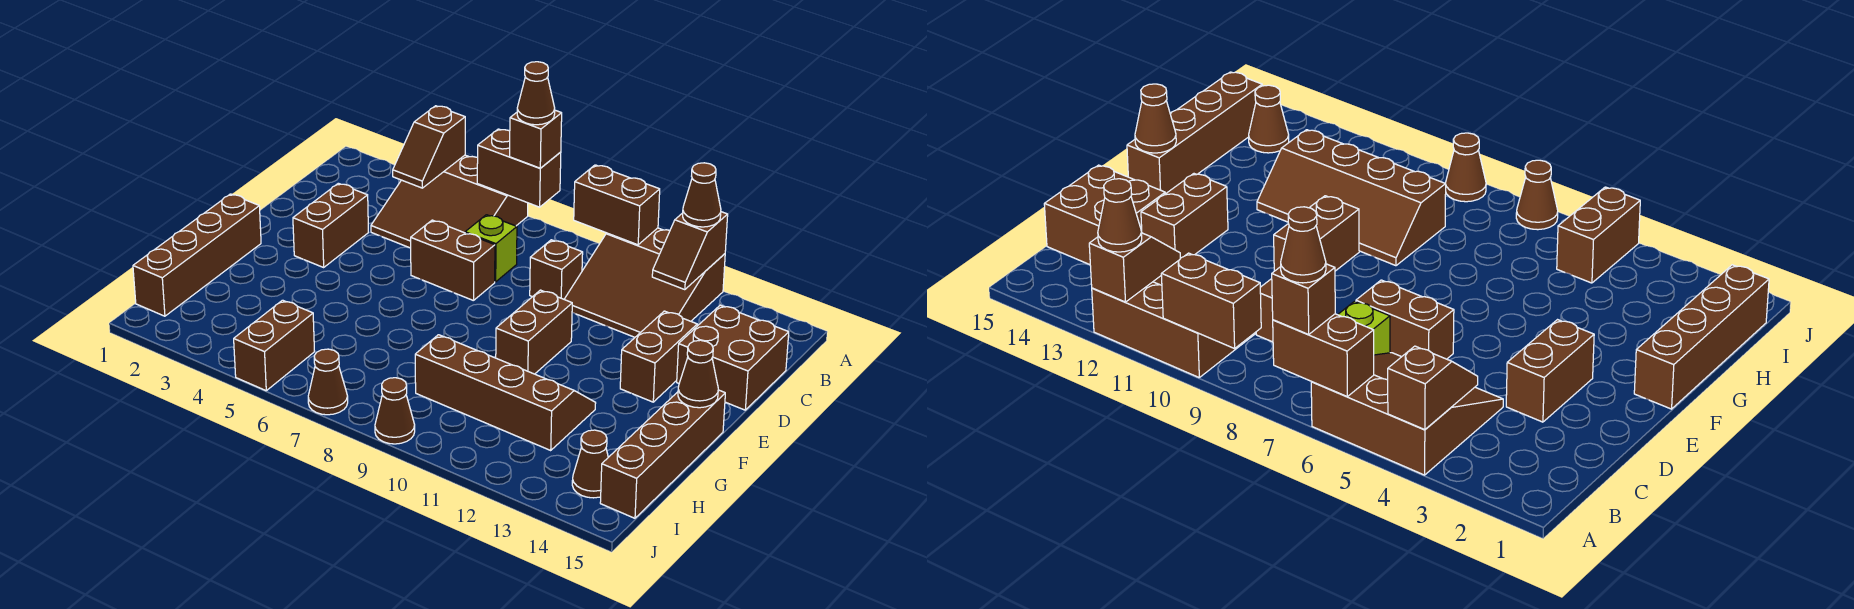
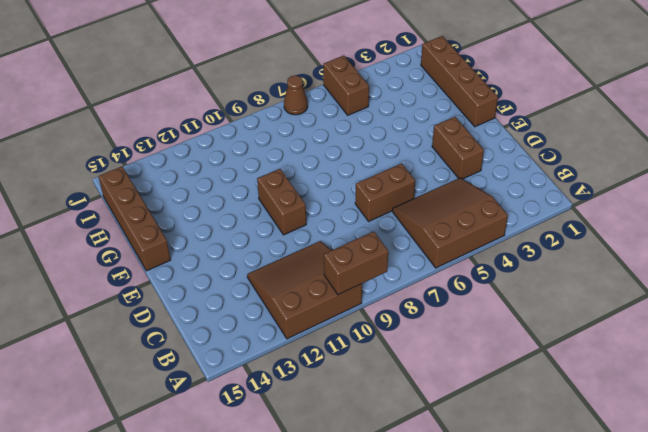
none -> lime 1x1 brick [465,215,517,282]
none -> brown 1x1 brick [530,240,583,299]
none -> brown 2x2 brick [677,305,789,410]

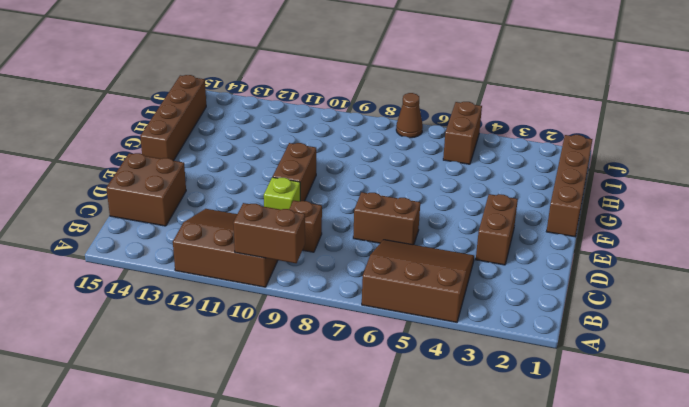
lime 1x1 brick [264,177,300,210] -> lime 1x1 brick moved to [465,215,517,282]
none -> brown 1x2 brick [620,311,697,402]
none -> brown 2x4 slope [415,335,596,450]
none -> brown 1x1 cone [572,430,608,498]

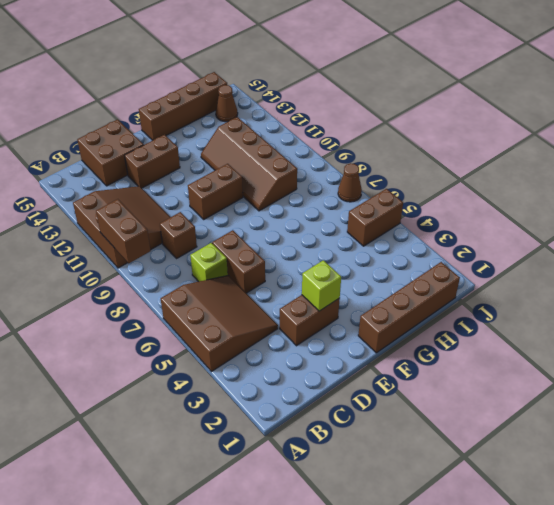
lime 1x1 brick [302,260,341,311] -> none
none -> brown 1x1 cone [375,378,415,444]
none -> brown 1x2 slope [393,106,465,188]
none -> brown 1x2 brick [477,129,561,207]

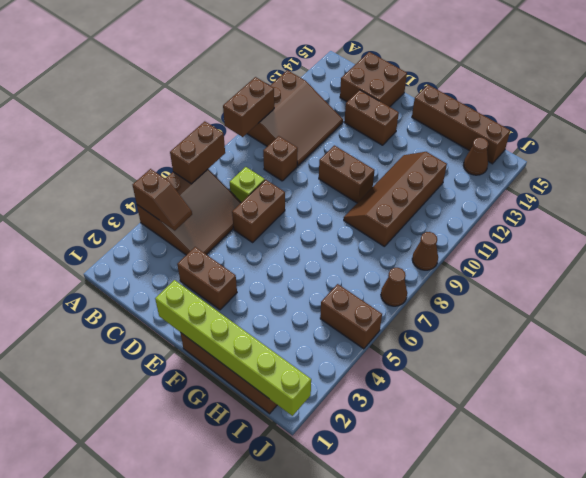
lime 1x6 brick [155,280,311,416] -> none
none -> brown 1x2 slope [652,212,728,290]
none -> brown 1x1 cone [678,340,718,408]
none -> brown 1x1 brick [510,110,562,168]

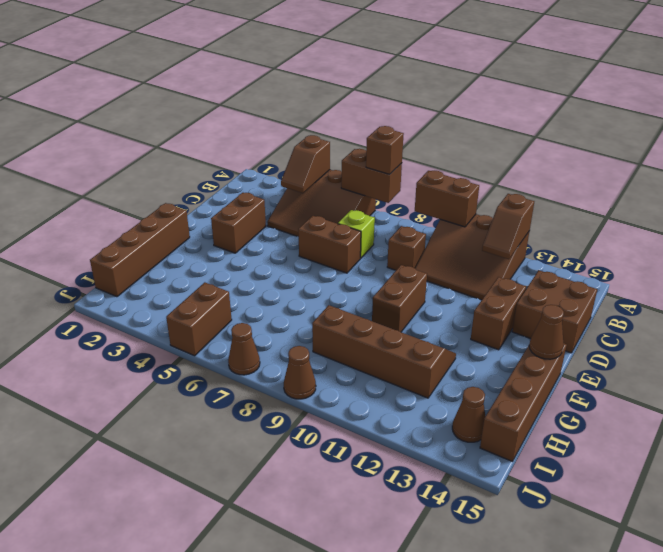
none -> brown 1x1 cone [683,163,721,227]
none -> brown 1x1 cone [517,62,555,125]

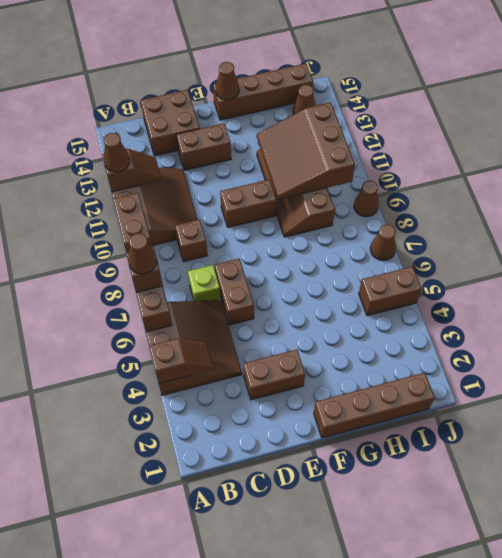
brown 3x3 slope [257,102,355,199] -> none

